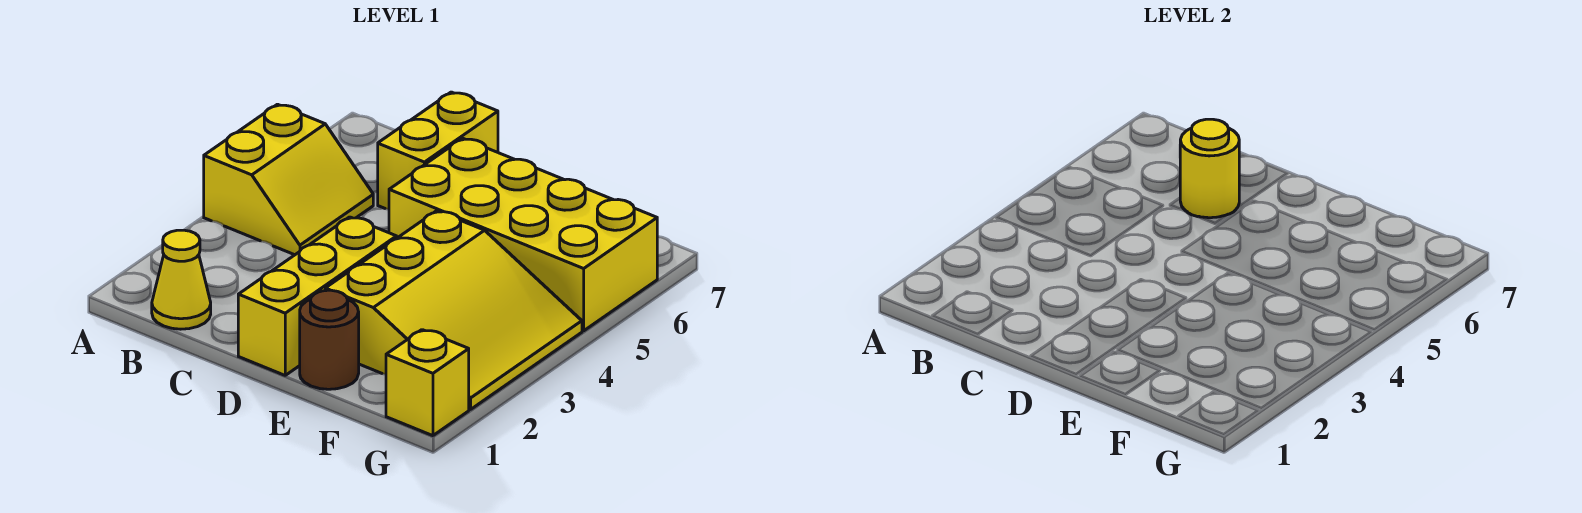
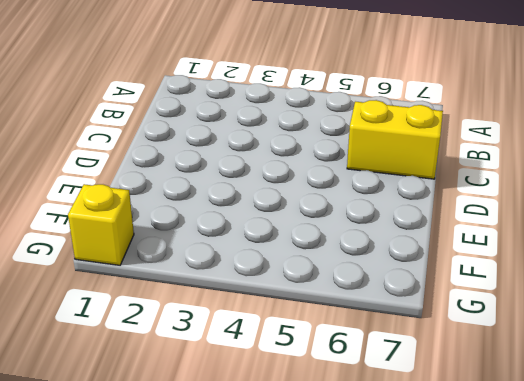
none -> yellow 2x2 slope [204,104,373,255]
none -> yellow 1x1 cone [152,230,211,329]

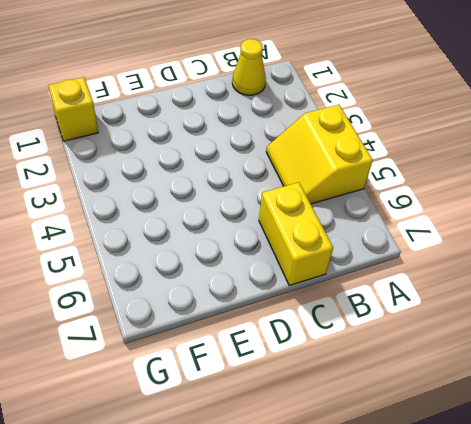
none -> yellow 1x3 brick [238,217,397,375]
none -> yellow 2x4 brick [389,138,657,331]

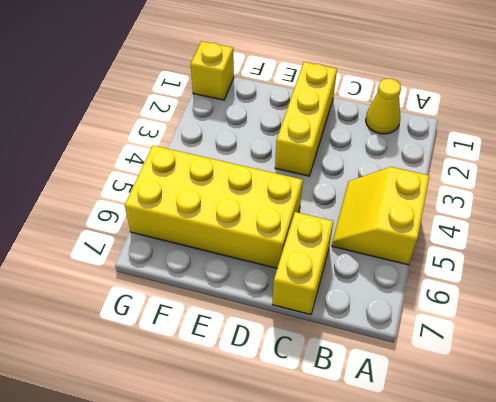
none -> brown 1x1 round brick [300,290,359,389]
none -> yellow 3x3 slope [325,211,582,409]

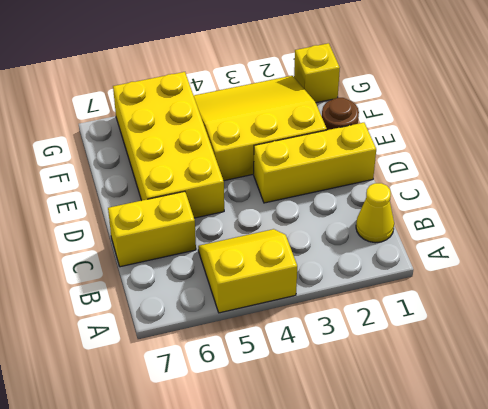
none -> yellow 1x1 round brick [1180,119,1239,218]

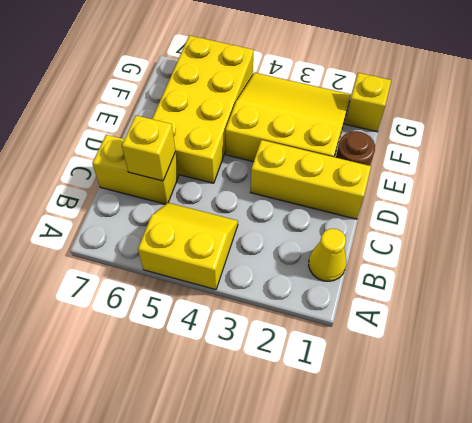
yellow 1x1 brick [122,115,175,181] -> yellow 1x1 round brick [1180,119,1239,218]

